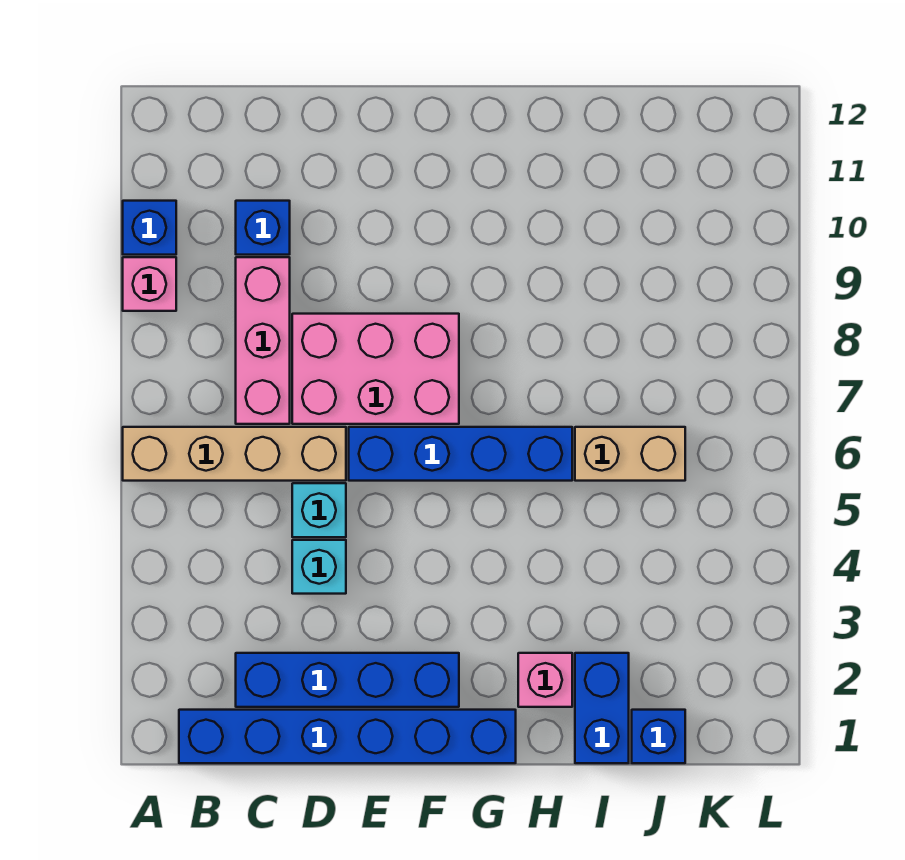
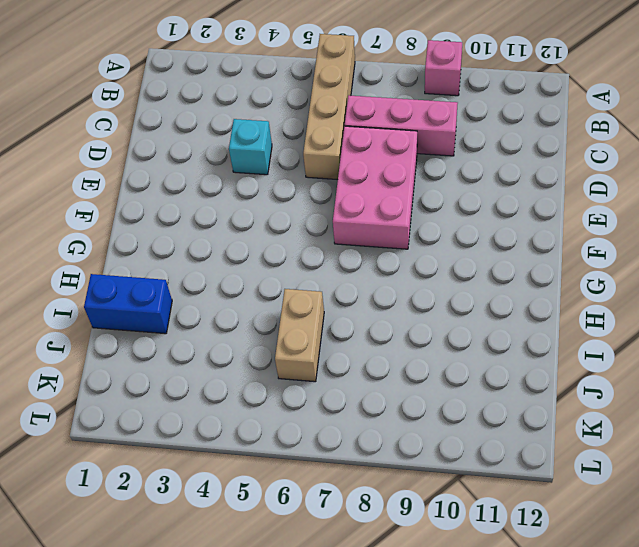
none -> blue 1x1 brick [123,201,176,255]
none -> blue 1x6 brick [179,710,516,763]
none -> blue 1x4 brick [236,653,459,707]

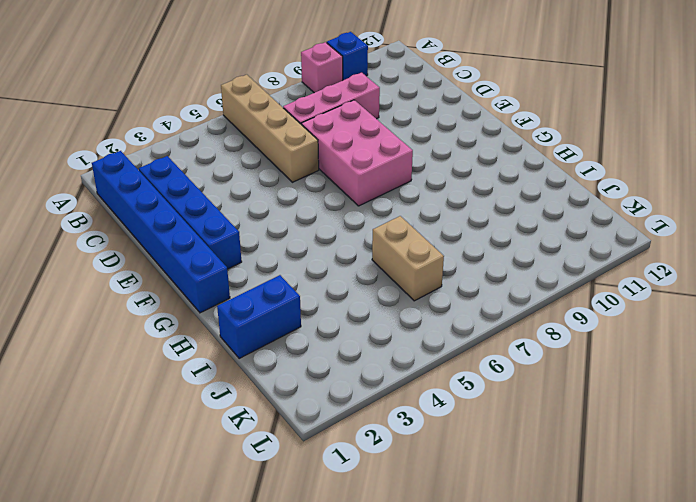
none -> blue 1x1 brick [236,201,290,255]
none -> cyan 1x1 brick [292,540,346,594]
none -> cyan 1x1 brick [292,483,346,537]

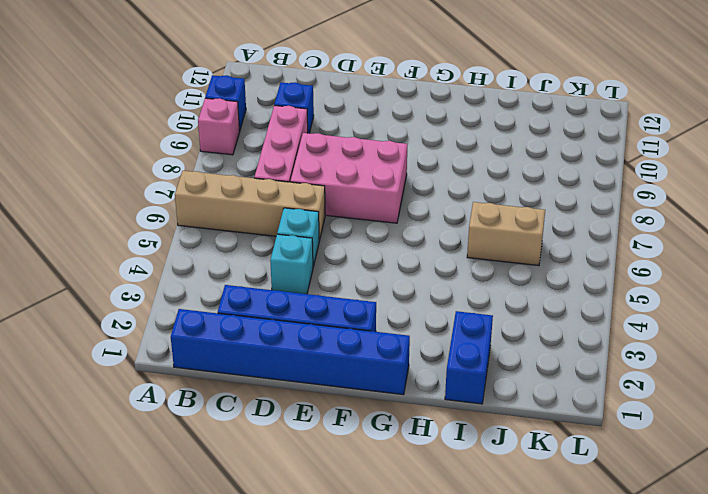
none -> blue 1x4 brick [349,427,572,481]
none -> pink 1x1 brick [518,653,572,707]
none -> blue 1x1 brick [632,710,685,763]

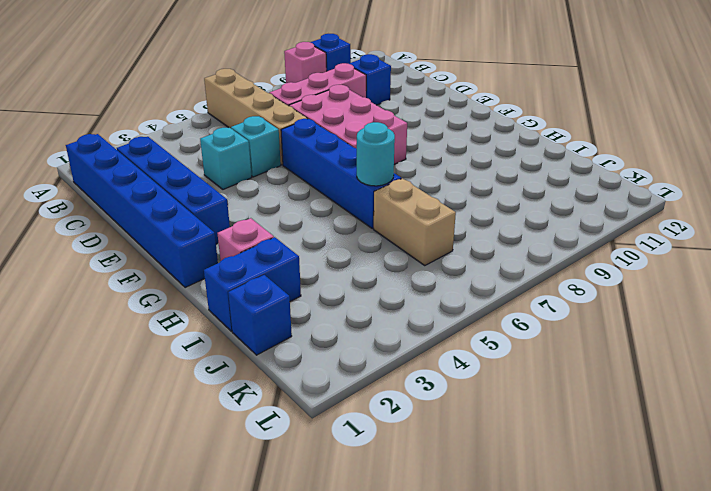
cyan 1x1 round brick [357,122,395,186] -> none

